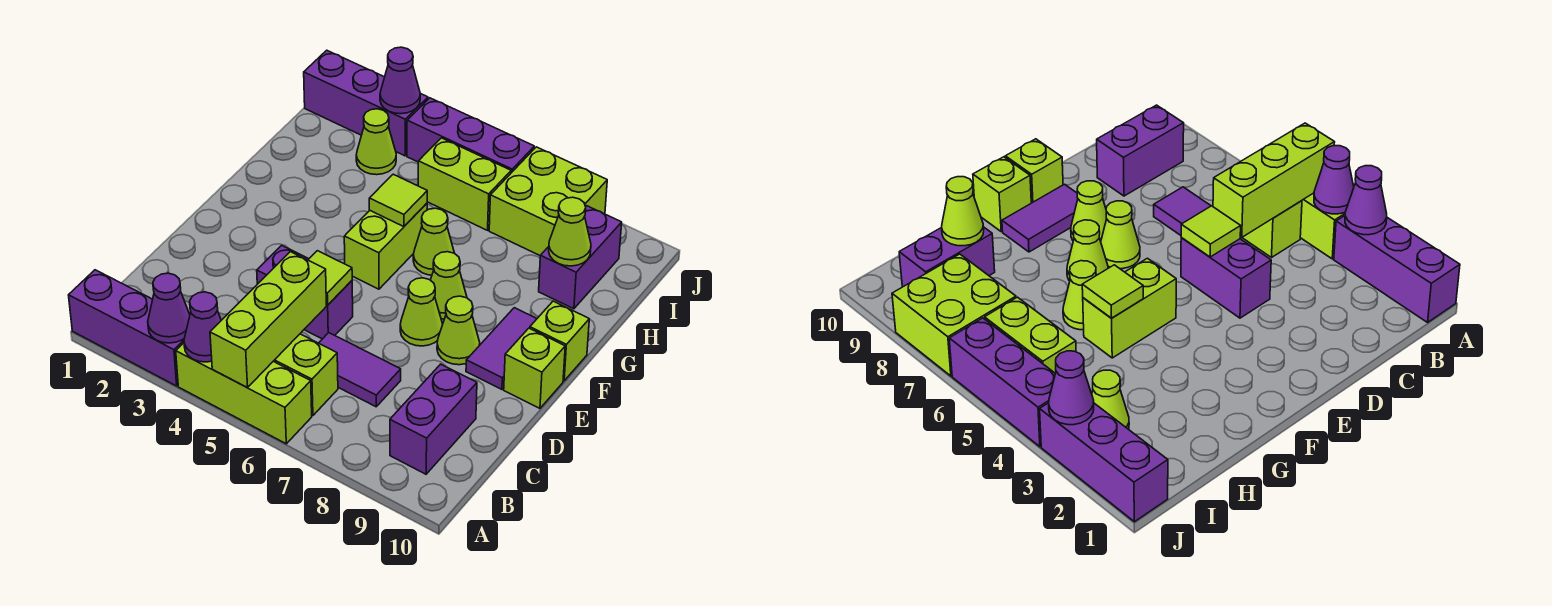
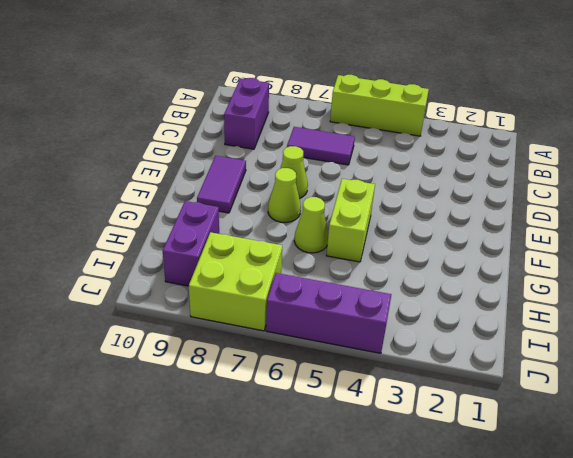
none -> purple 1x3 brick [69,270,184,386]
none -> lime 1x2 brick [274,334,338,415]
none -> purple 1x2 brick [257,245,353,339]

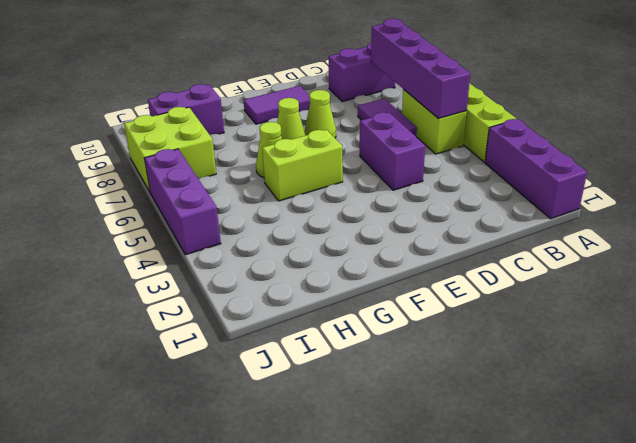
purple 1x4 brick [371,19,470,118] -> lime 1x3 brick [210,252,326,387]
none -> lime 1x1 cone [437,296,480,365]
none -> lime 1x1 brick [504,328,565,408]
none -> lime 1x1 brick [530,301,589,381]

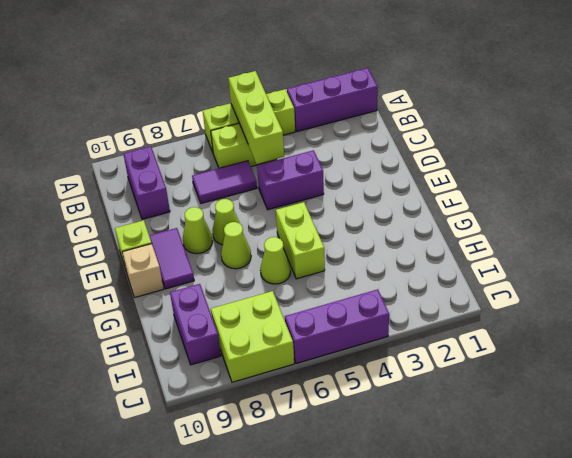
tan 1x1 brick [122,244,164,298] -> lime 1x1 brick [530,301,589,381]
none -> lime 1x1 cone [356,109,396,175]
none -> lime 1x2 brick [418,138,511,230]
none -> purple 1x3 brick [304,50,428,156]

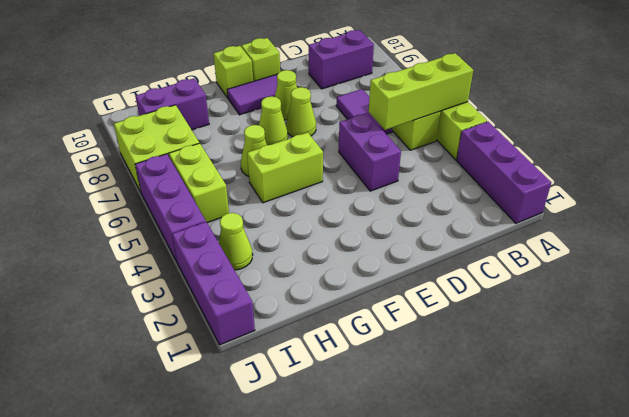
none -> purple 1x1 cone [148,273,190,343]
none -> purple 1x1 cone [184,292,221,362]
none -> lime 1x1 tile [308,251,352,305]

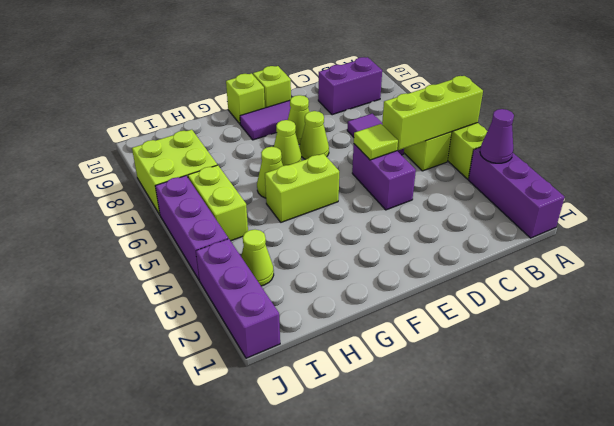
none -> purple 1x2 brick [539,206,622,309]
none -> purple 1x1 cone [184,292,221,362]
none -> lime 1x1 tile [369,174,427,227]

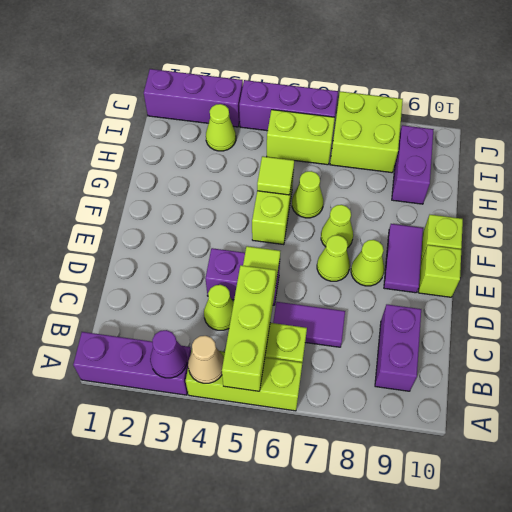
tan 1x1 cone [188,336,224,383] -> purple 1x1 cone [184,292,221,362]
lime 1x1 cone [204,285,234,330] -> lime 1x1 cone moved to [549,197,591,266]
none -> purple 1x1 cone [380,47,420,114]

